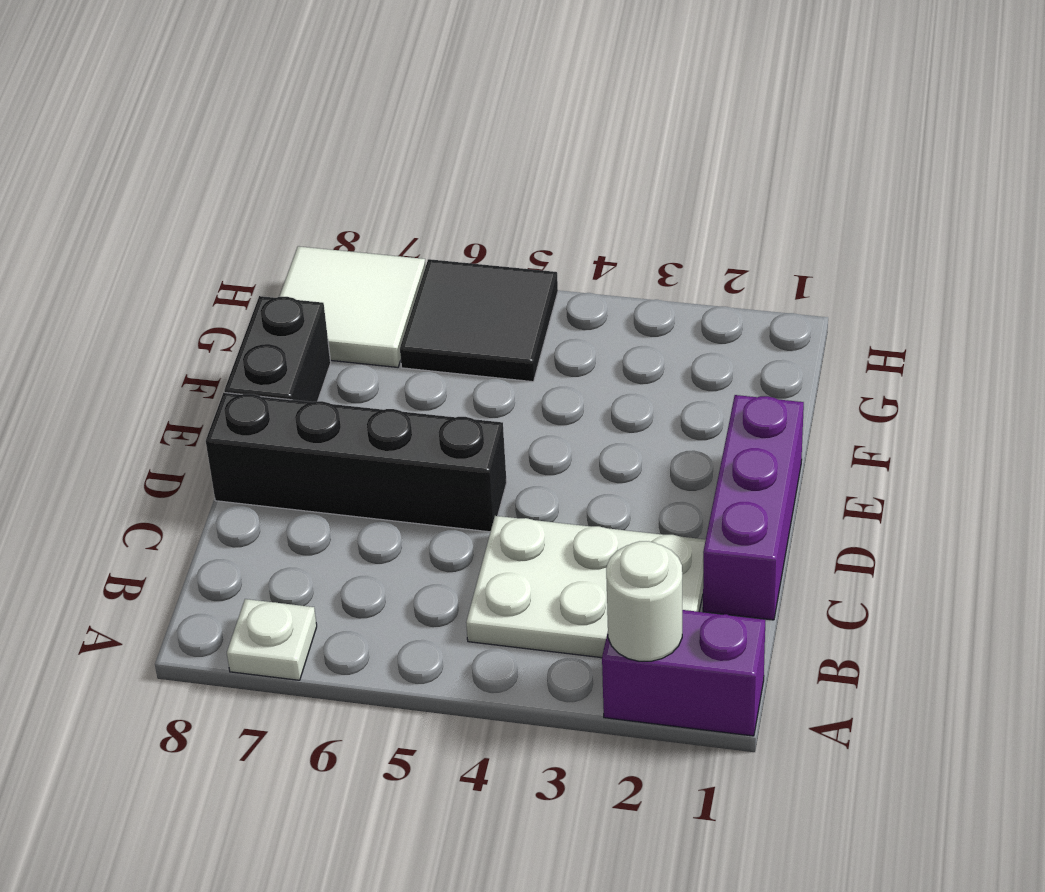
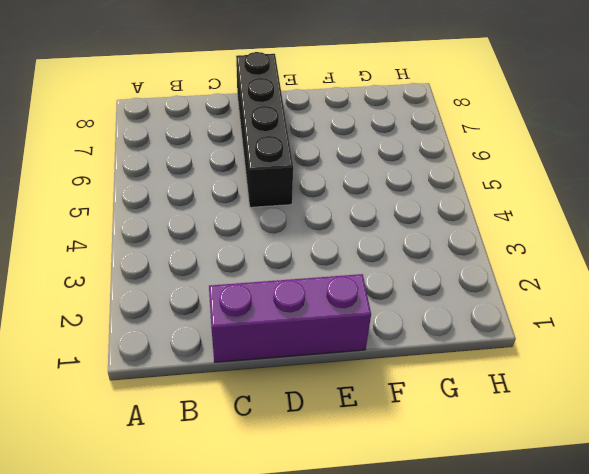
none -> purple 1x2 brick [602,610,765,736]
none -> white 1x1 plate [227,599,317,680]

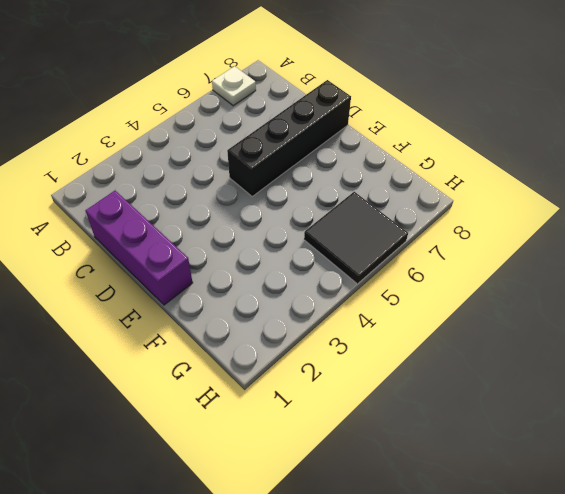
none -> purple 1x2 brick [602,610,765,736]
none -> white 2x3 plate [466,516,706,658]

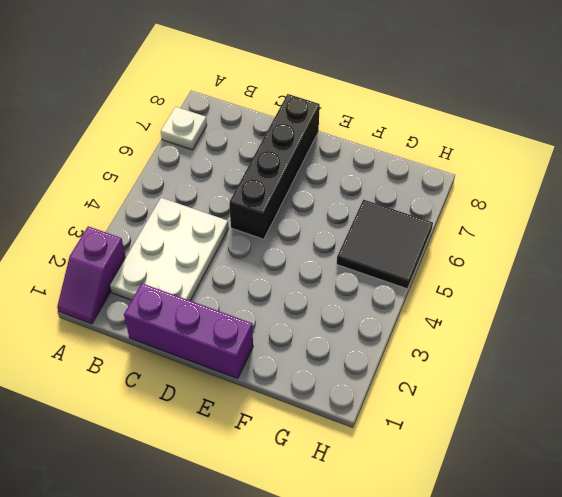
purple 1x2 slope [57,226,126,324] -> purple 1x2 brick [602,610,765,736]
none -> black 1x2 brick [224,296,331,402]
none -> white 2x2 tile [279,246,426,367]

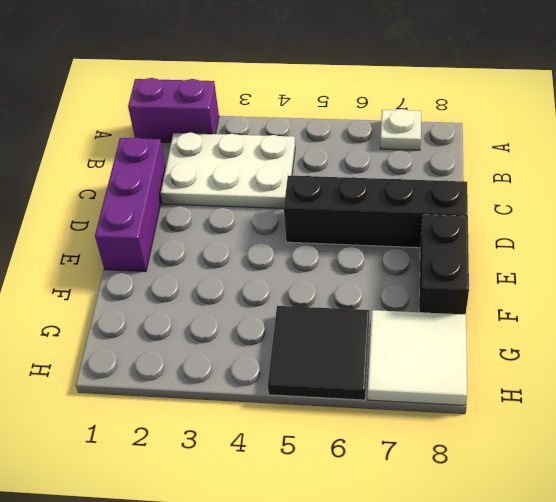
none -> white 1x1 round brick [606,541,682,661]

